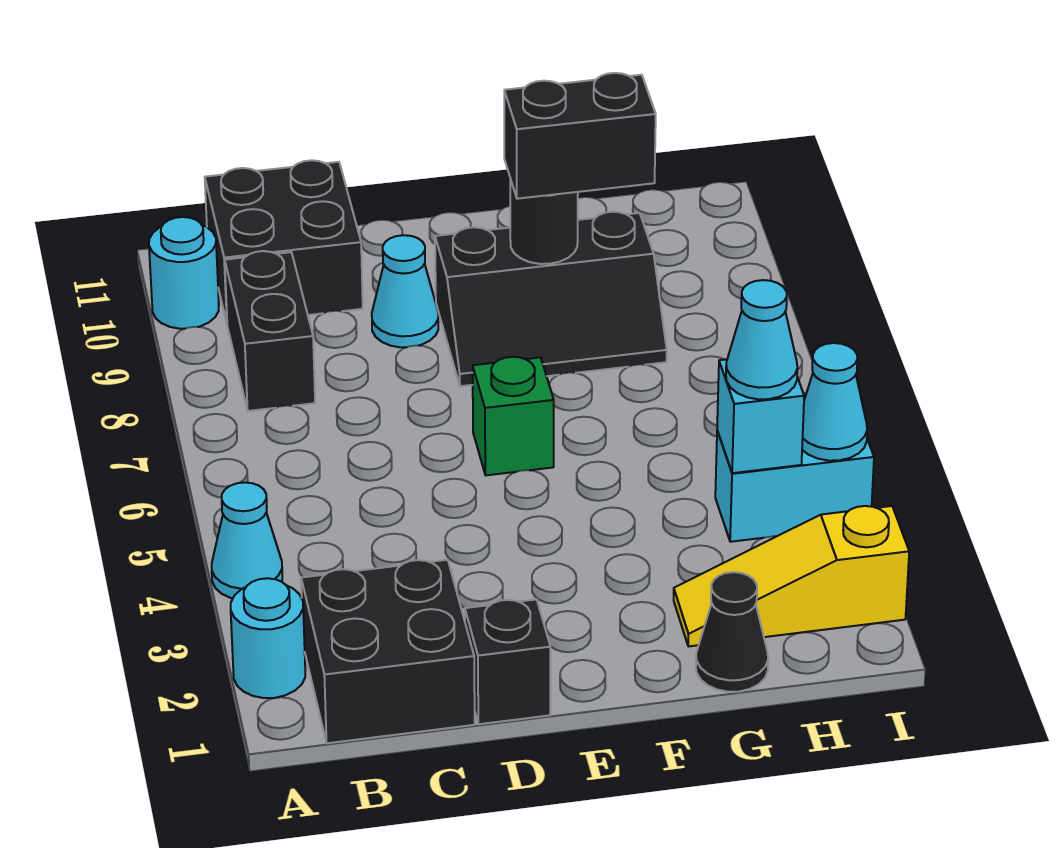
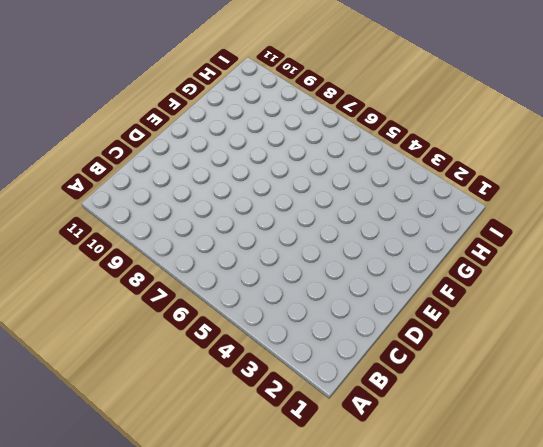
none -> cyan 1x1 round brick [231,578,305,698]
none -> cyan 1x1 cone [212,482,282,598]
none -> cyan 1x1 round brick [149,217,219,329]

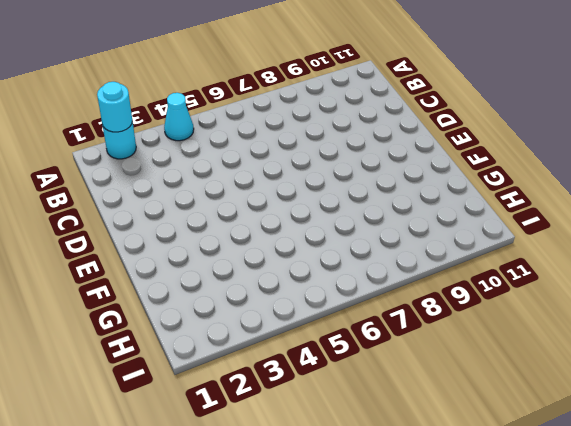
cyan 1x1 round brick [97,82,132,132] -> cyan 1x1 round brick moved to [149,217,219,329]
none -> black 2x2 brick [301,560,475,743]
none -> black 1x2 brick [225,251,315,411]
none -> black 2x2 brick [205,160,363,322]

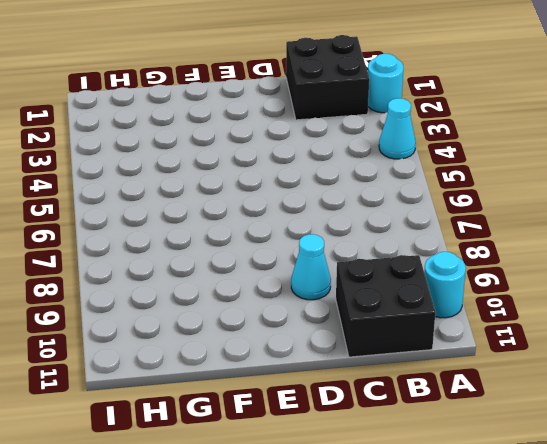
none -> black 1x2 brick [225,251,315,411]
none -> black 1x1 brick [465,599,550,724]
none -> green 1x1 brick [473,357,554,475]

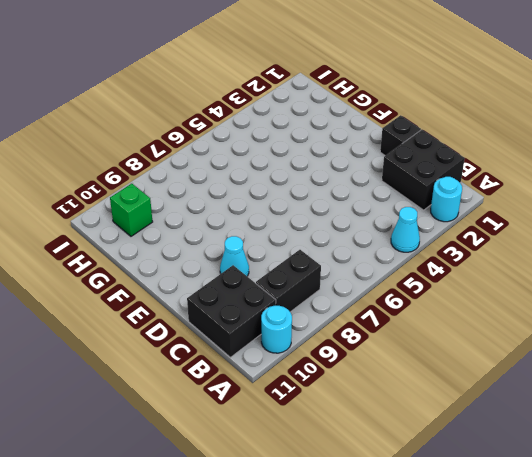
green 1x1 brick [110,184,153,236] -> green 1x1 brick moved to [473,357,554,475]
none -> black 2x3 slope [435,212,667,386]
none -> black 1x1 cone [696,572,768,692]
none -> yellow 1x3 slope [674,506,909,646]

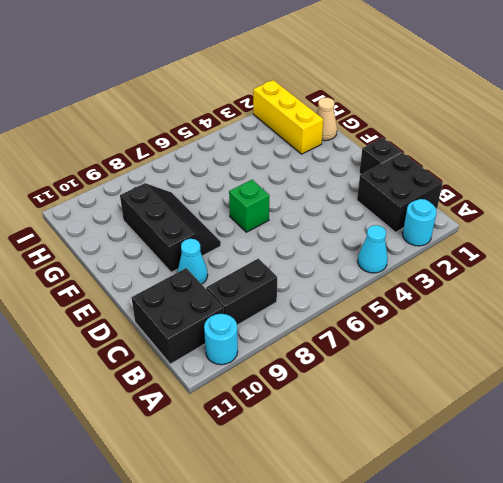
tan 1x1 cone [316,98,337,141] -> black 1x1 cone [696,572,768,692]
yellow 1x3 brick [253,80,323,154] -> yellow 1x3 slope [674,506,909,646]
none -> cyan 1x2 brick [715,431,874,542]
none -> black 1x1 round brick [510,179,578,264]
none -> cyan 1x1 brick [717,359,804,473]

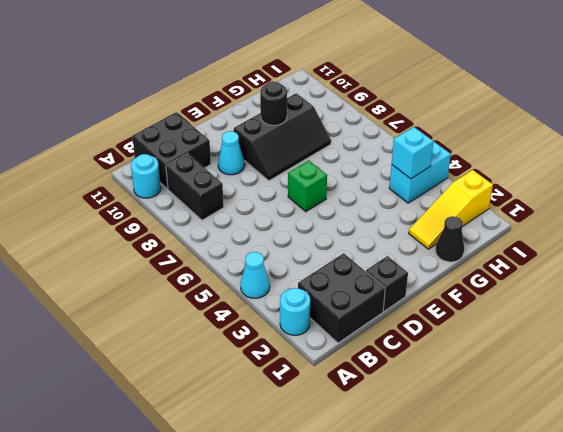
none -> cyan 1x1 cone [802,343,867,461]
none -> black 1x2 brick [504,73,656,199]
none -> cyan 1x1 cone [726,280,797,399]

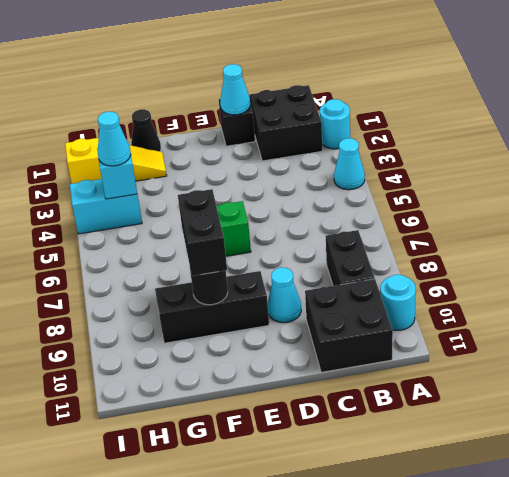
cyan 1x1 cone [220,64,250,115] -> cyan 1x1 cone moved to [802,343,867,461]
black 1x2 brick [178,189,227,276] -> black 1x2 brick turned to [504,73,656,199]

